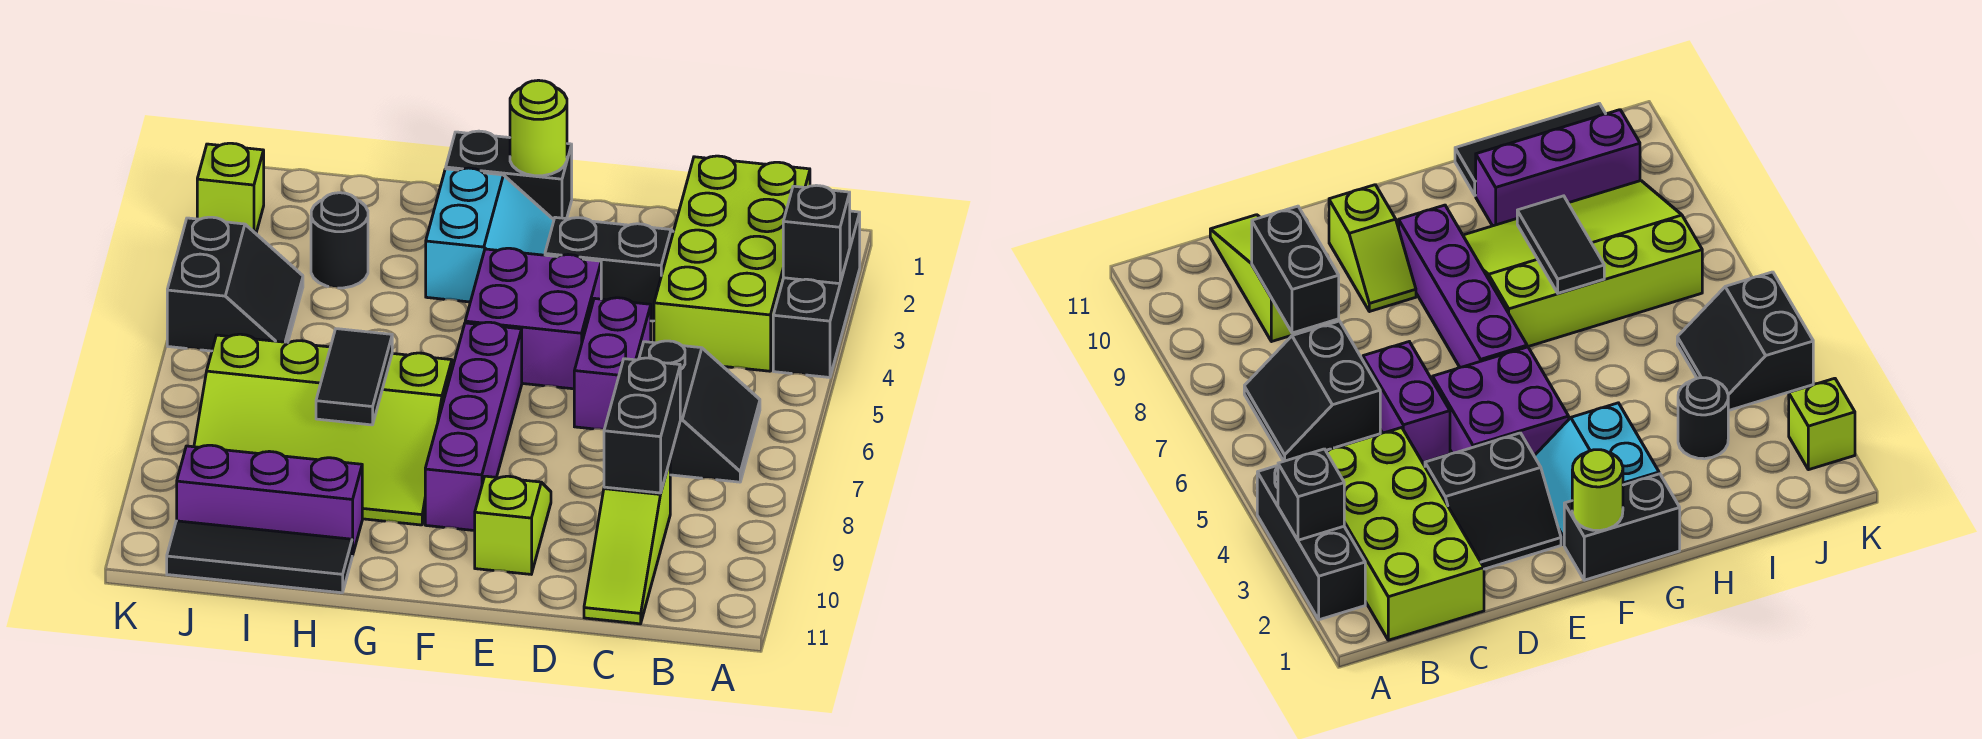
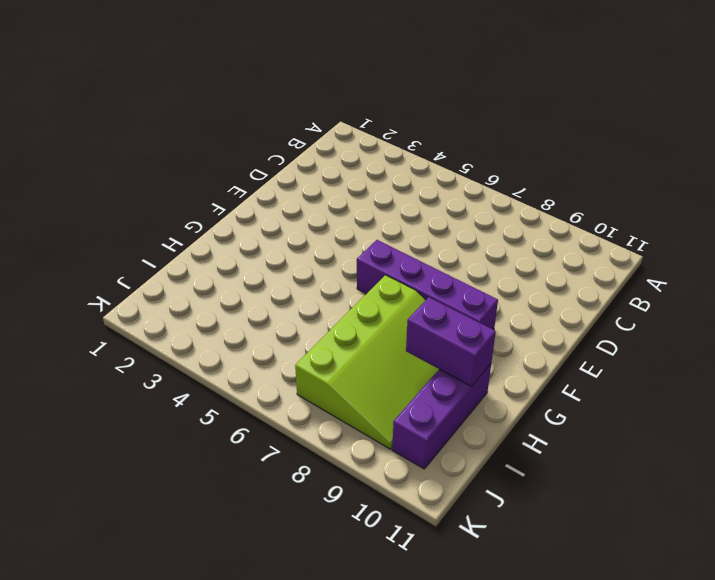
purple 1x2 brick [406,297,496,386] -> purple 1x2 brick moved to [574,298,651,429]
none -> black 1x3 brick [773,211,860,377]
none -> lime 2x4 brick [654,156,810,371]
none -> black 2x2 slope [639,341,760,482]

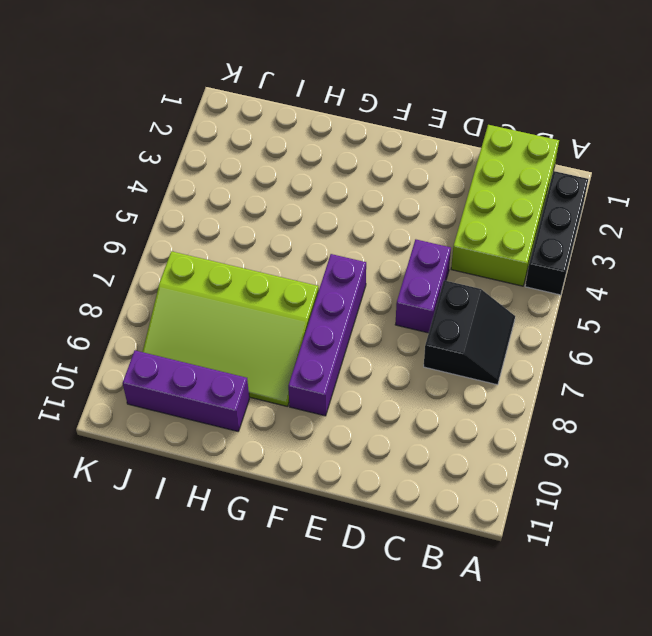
none -> lime 1x3 slope [584,461,670,624]
none -> black 2x2 slope [545,217,673,321]
none -> purple 2x2 brick [465,248,601,389]

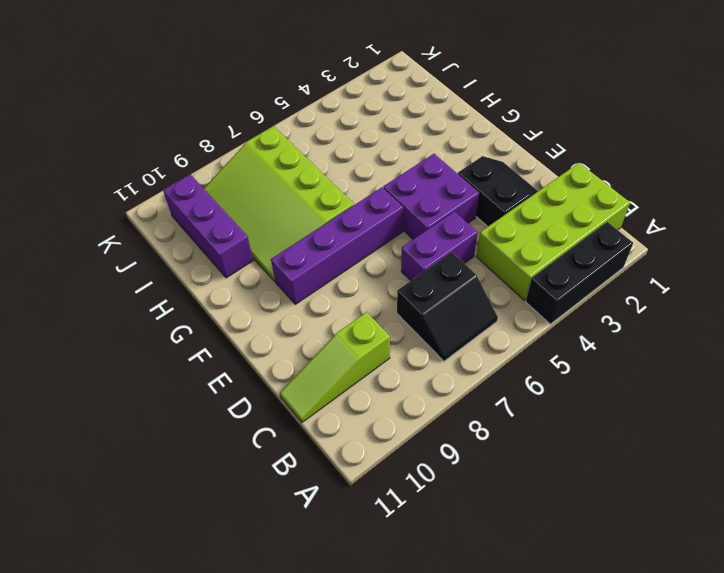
none -> lime 1x2 slope [475,476,551,574]
none -> black 1x2 brick [446,131,572,220]
none -> cyan 2x2 slope [426,168,554,302]

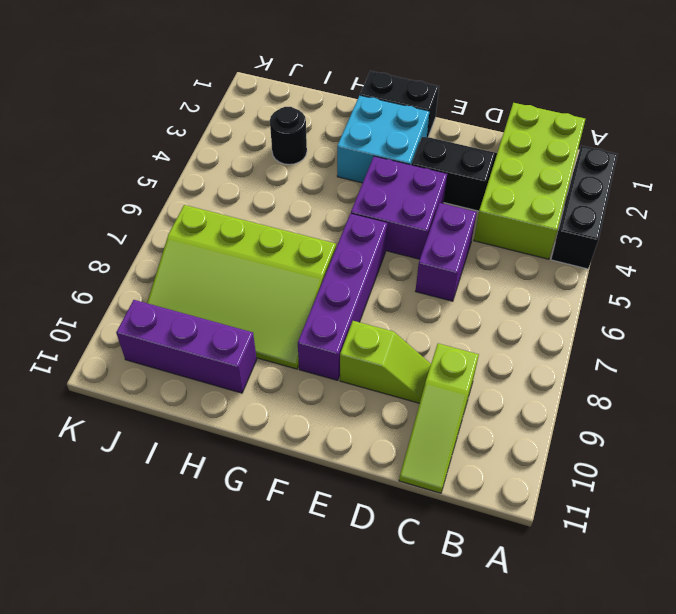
lime 1x2 slope [340,321,431,403] -> lime 1x2 slope turned to [475,476,551,574]
cyan 2x2 brick [337,96,430,183] -> cyan 2x2 slope [426,168,554,302]
none -> black 2x2 slope [639,341,760,482]
none -> black 1x3 tile [167,521,352,593]
none -> black 2x2 slope [167,217,303,351]

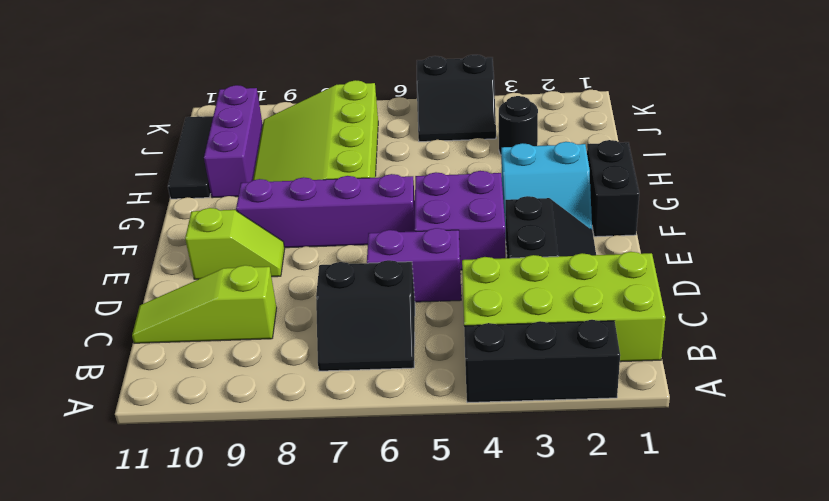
none -> lime 1x1 brick [197,143,264,233]
none -> black 1x1 brick [783,185,850,284]
none -> black 1x2 brick [604,358,680,493]

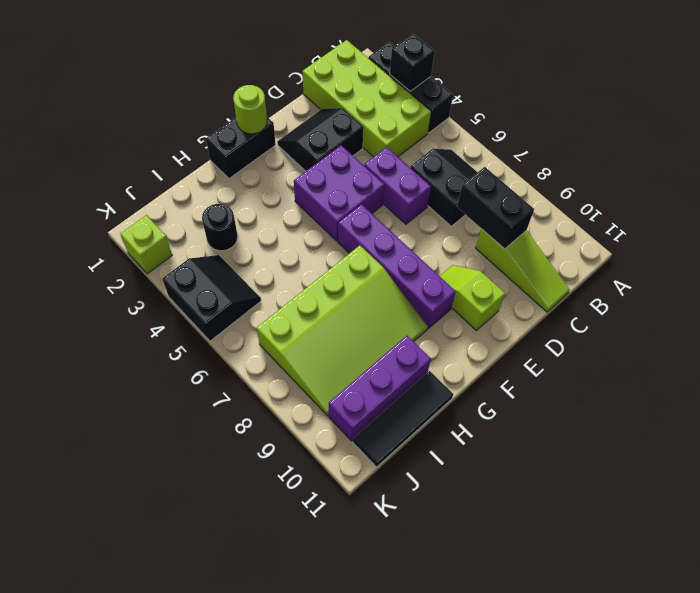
none -> cyan 2x2 slope [426,168,554,302]
none -> black 1x2 tile [316,329,392,425]

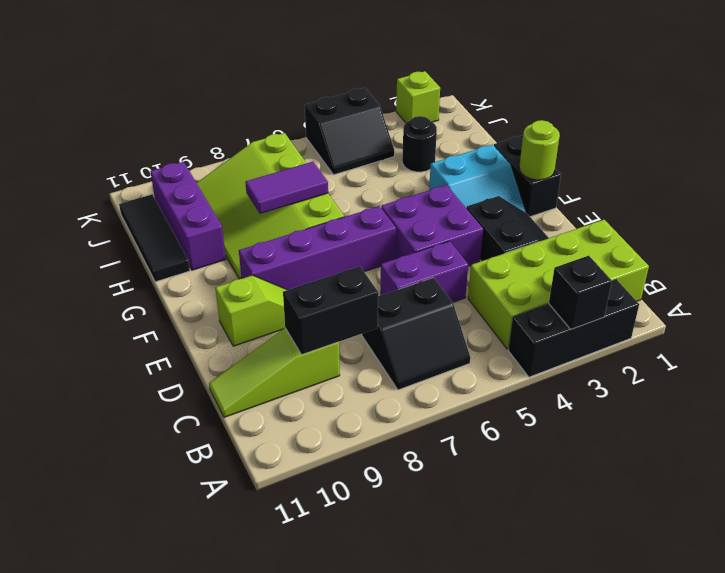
purple 1x2 tile [245,162,328,214] -> black 1x2 tile [316,329,392,425]

